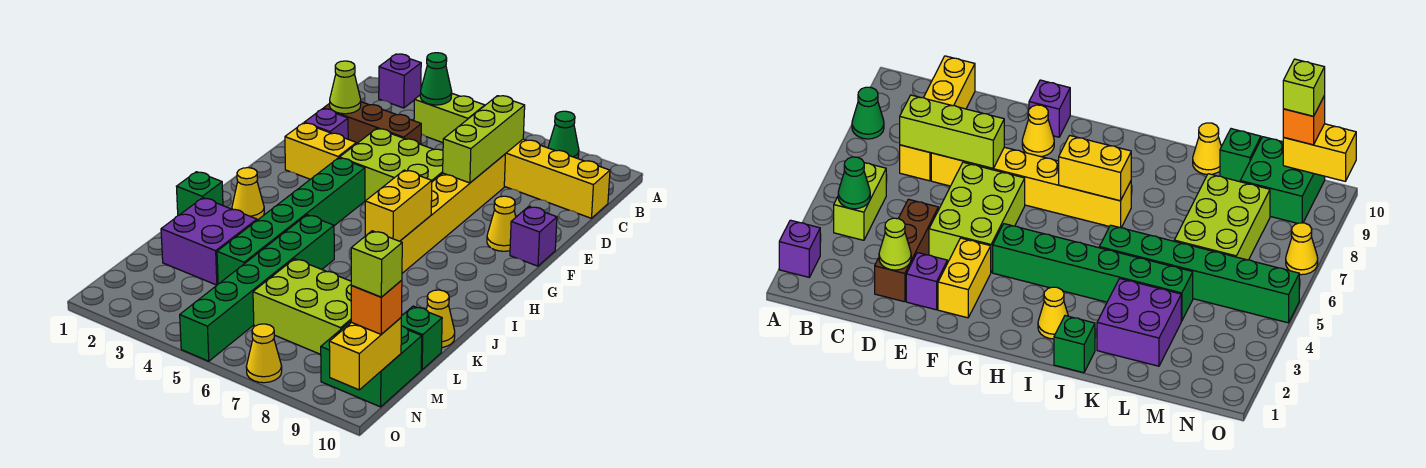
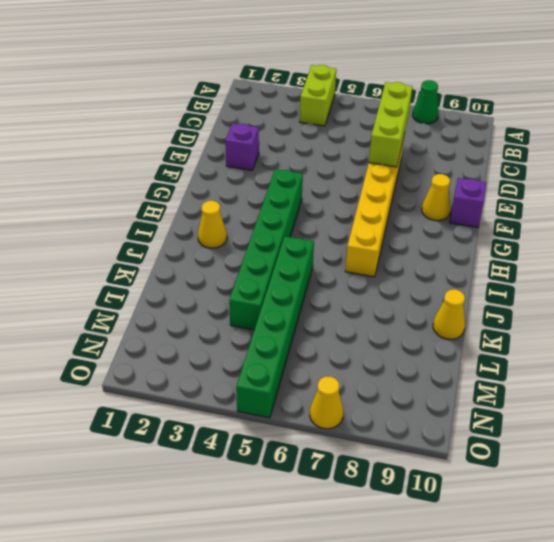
lime 1x2 brick [300,65,336,126] -> lime 1x2 brick turned to [414,94,485,143]
none -> purple 1x1 brick [379,54,421,108]
none -> yellow 1x4 brick [504,139,610,218]
none -> brown 1x3 brick [323,102,421,144]

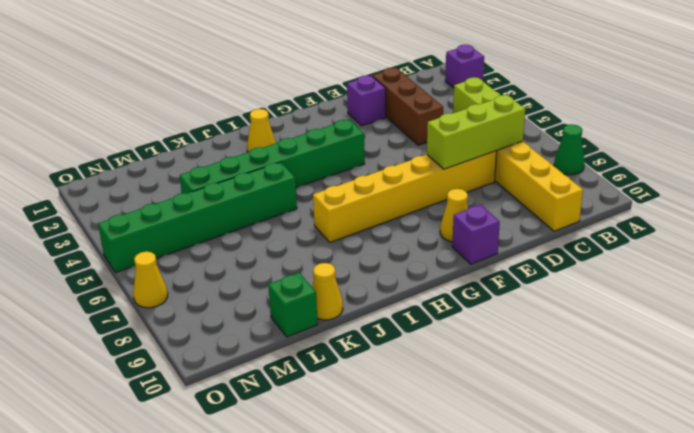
none -> lime 2x3 brick [339,129,443,200]
none -> yellow 1x2 brick [285,123,356,179]
none -> green 1x1 brick [177,172,223,216]

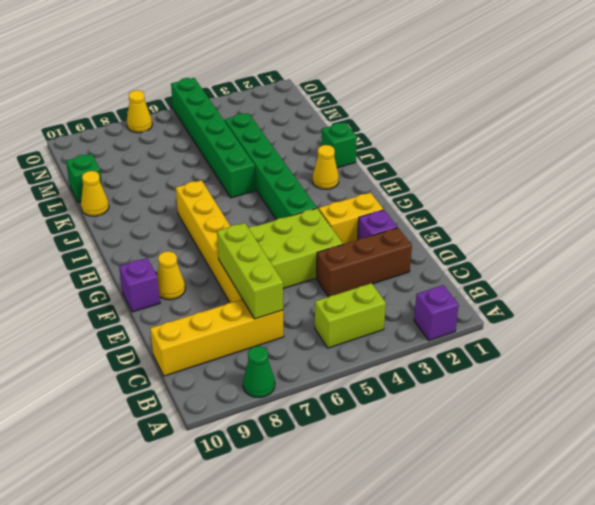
none -> purple 2x2 brick [161,198,257,285]
none -> lime 2x3 brick [253,259,352,354]
none -> green 2x2 brick [321,321,422,407]

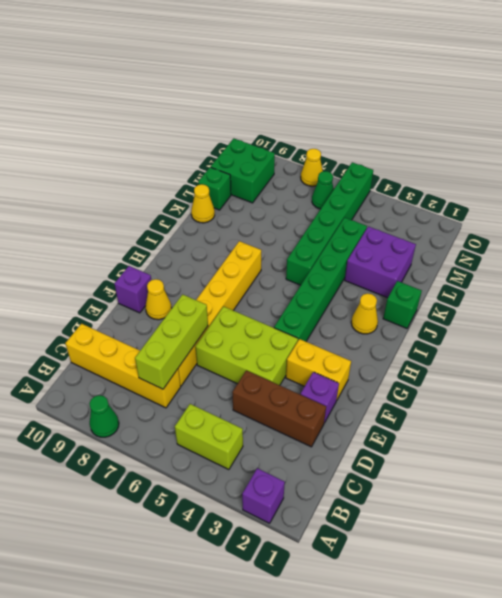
green 1x1 cone [312,171,334,209] -> green 1x1 cone moved to [420,53,452,105]
none -> lime 2x3 brick [253,259,352,354]
none -> lime 1x1 cone [330,61,361,114]
none -> yellow 1x2 brick [365,170,432,241]

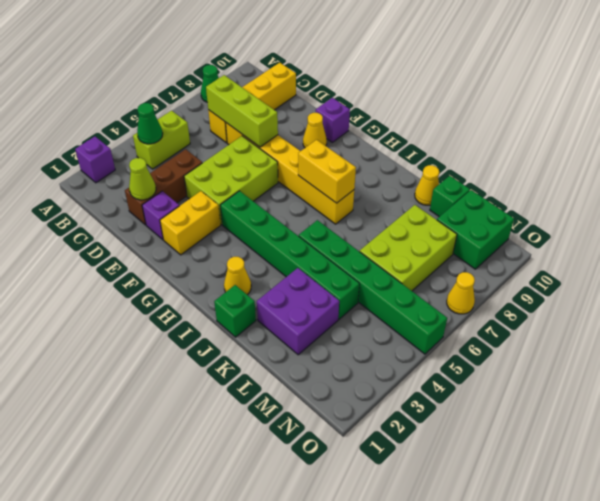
none -> yellow 1x2 brick [329,318,401,390]
none -> orange 1x1 brick [351,280,402,334]
none -> lime 1x1 brick [351,231,402,297]

